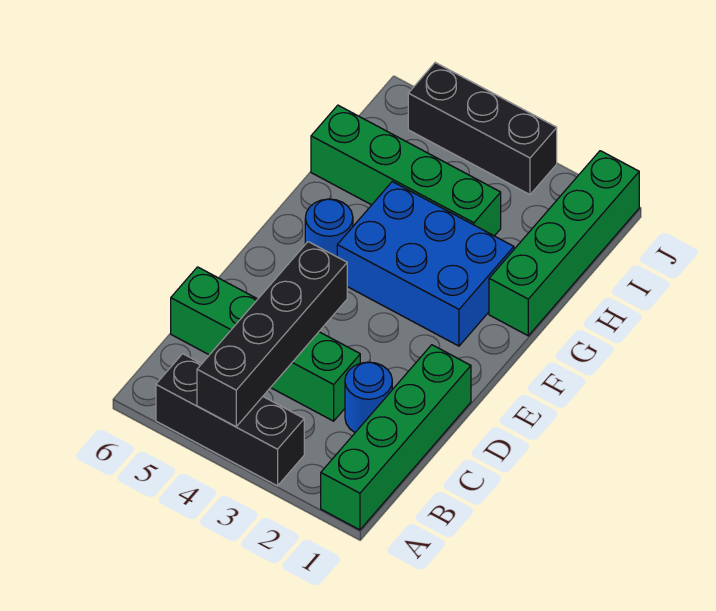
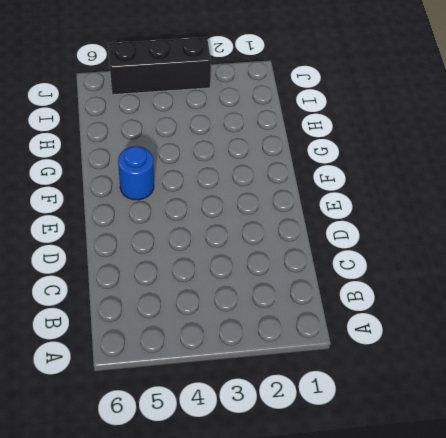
none -> green 1x4 brick [321,345,471,530]
none -> black 1x3 brick [156,354,304,486]

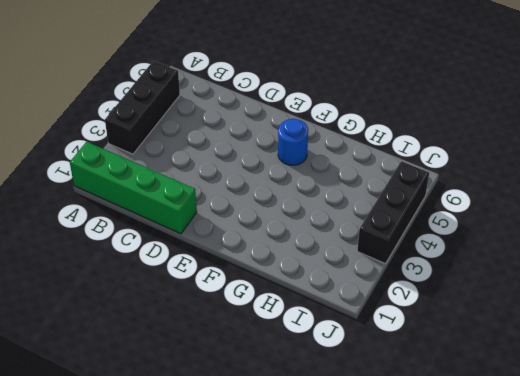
none -> blue 1x1 round brick [345,362,392,432]
none -> green 1x4 brick [171,267,360,421]

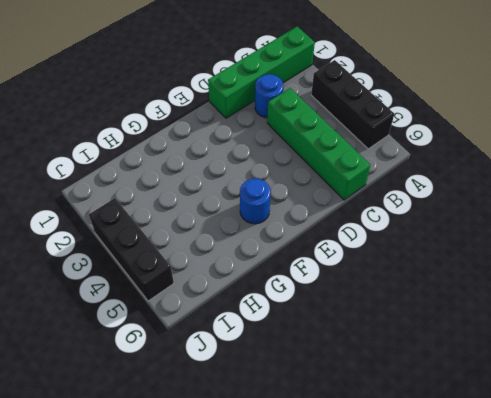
none -> blue 2x3 brick [337,182,514,346]
none -> green 1x4 brick [489,151,639,336]

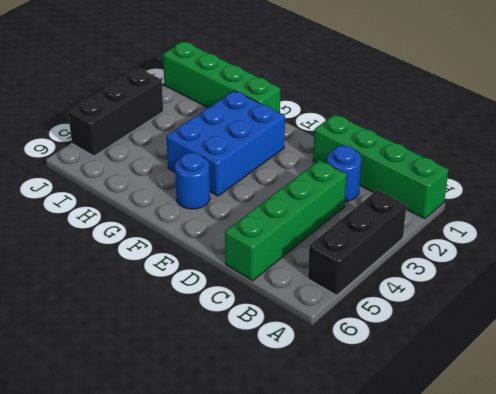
none -> green 1x4 brick [311,105,501,236]
none -> black 1x4 brick [197,242,347,427]

